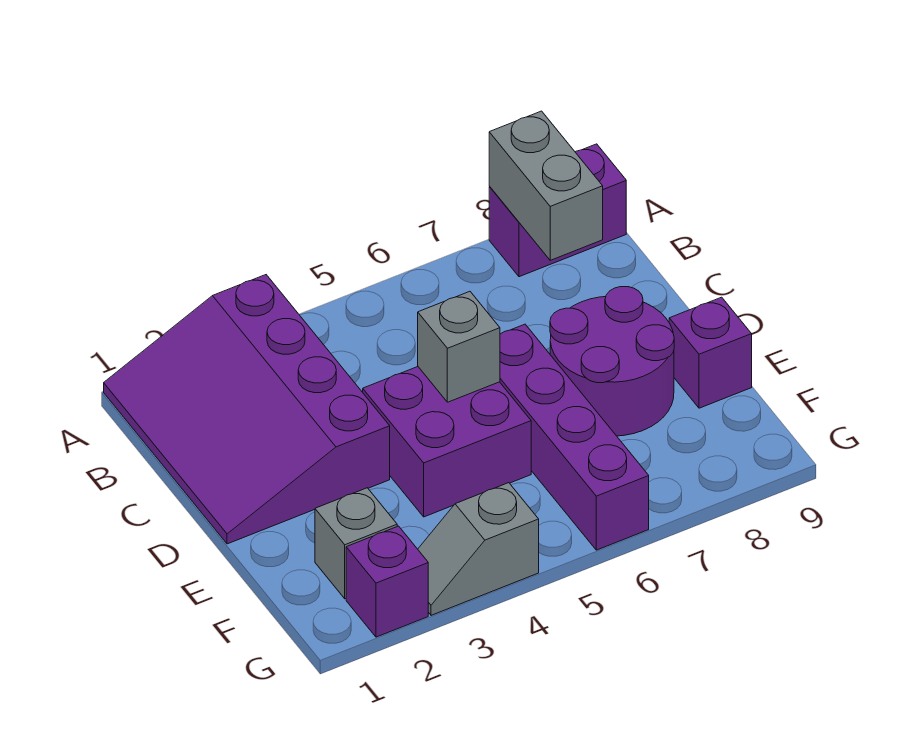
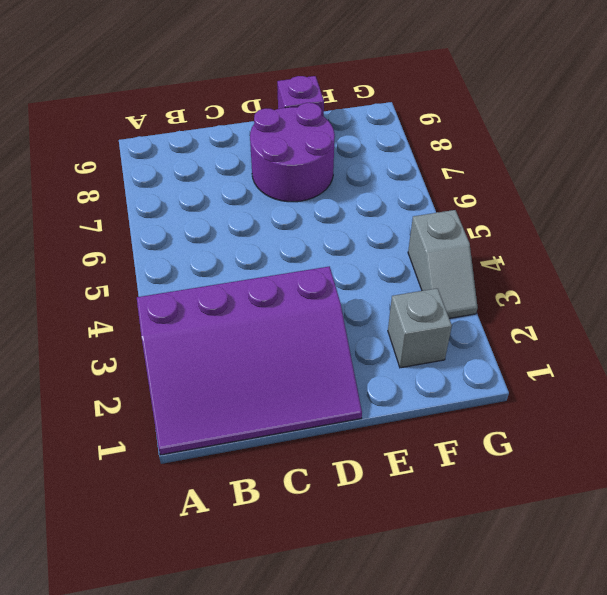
none -> purple 1x2 brick [489,144,626,277]
none -> purple 2x2 brick [363,367,531,517]

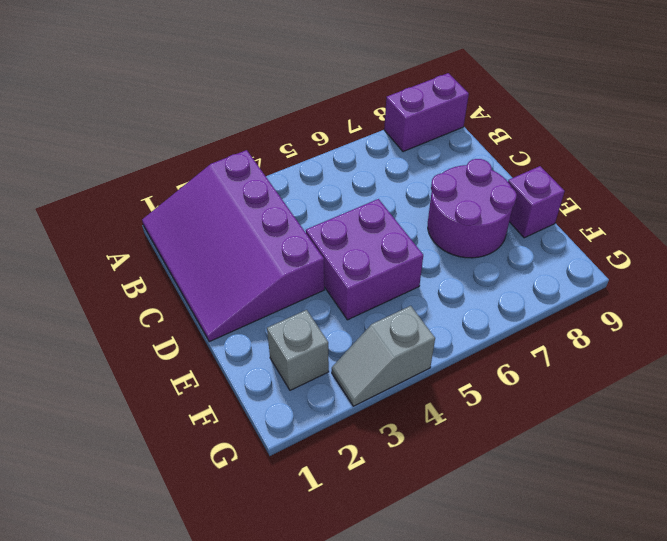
none -> purple 1x4 brick [500,324,649,550]
none -> purple 1x1 brick [346,526,428,637]

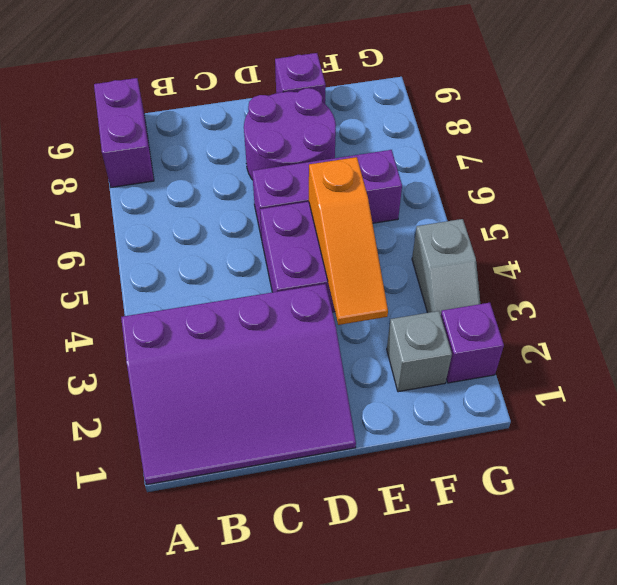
purple 1x3 brick [252,150,402,239] -> purple 1x4 brick [500,324,649,550]
orange 1x3 slope [309,157,388,325] -> none
none -> grey 1x2 brick [489,111,603,260]
none -> grey 1x1 brick [418,292,500,402]

